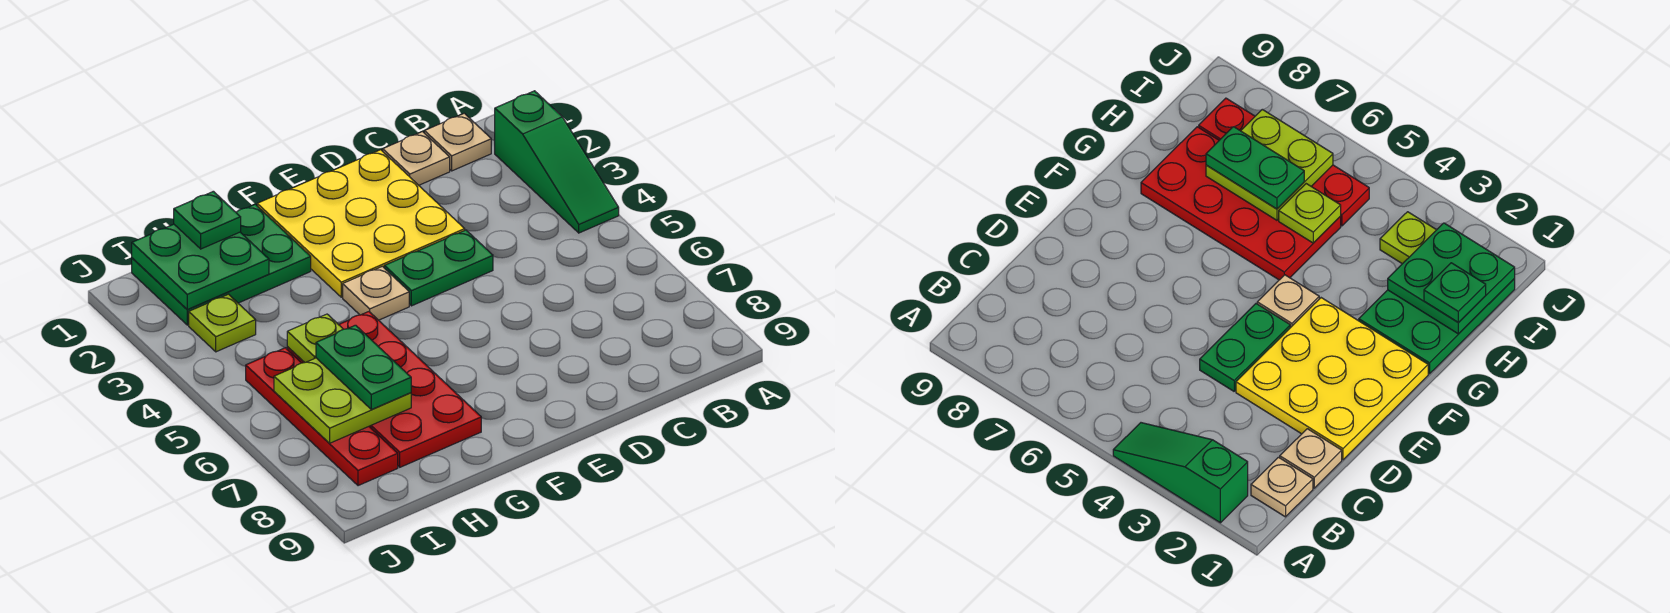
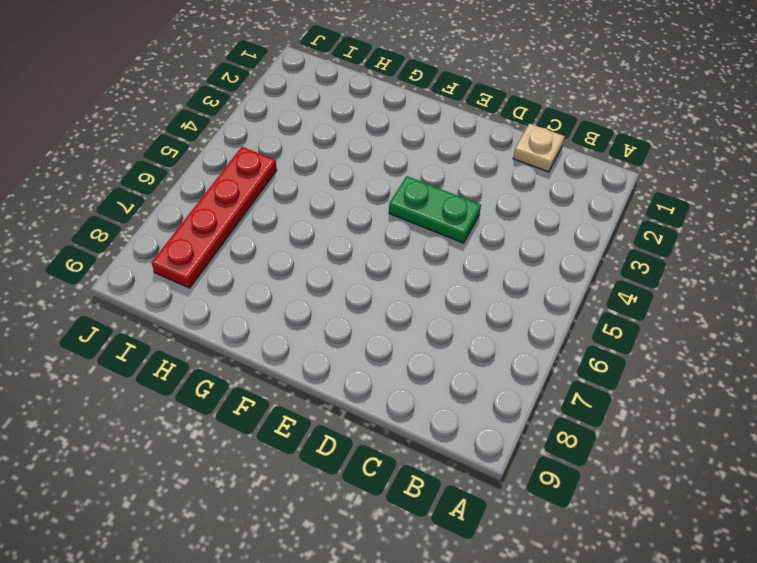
none -> green 1x3 slope [495,91,619,233]
none -> tan 1x1 plate [425,113,491,171]
none -> yellow 3x3 plate [257,150,465,297]

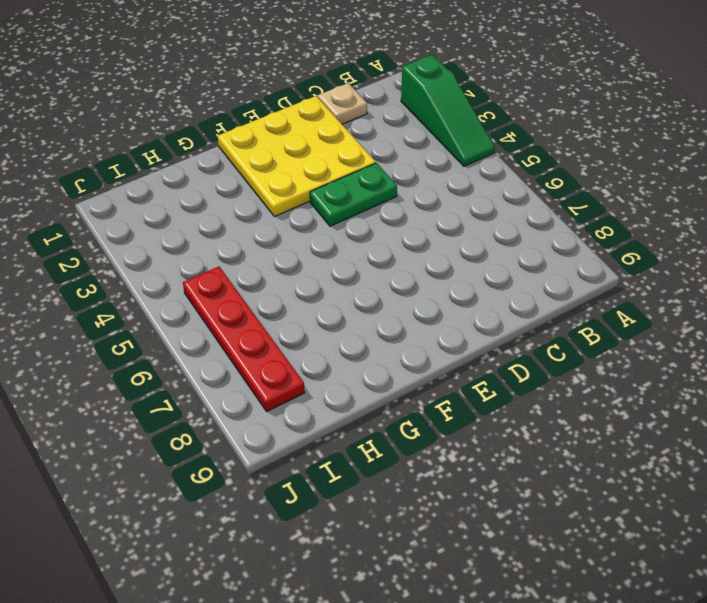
none -> tan 1x1 plate [425,113,491,171]
none -> tan 1x1 plate [343,266,409,320]
none -> green 2x3 plate [132,204,311,325]

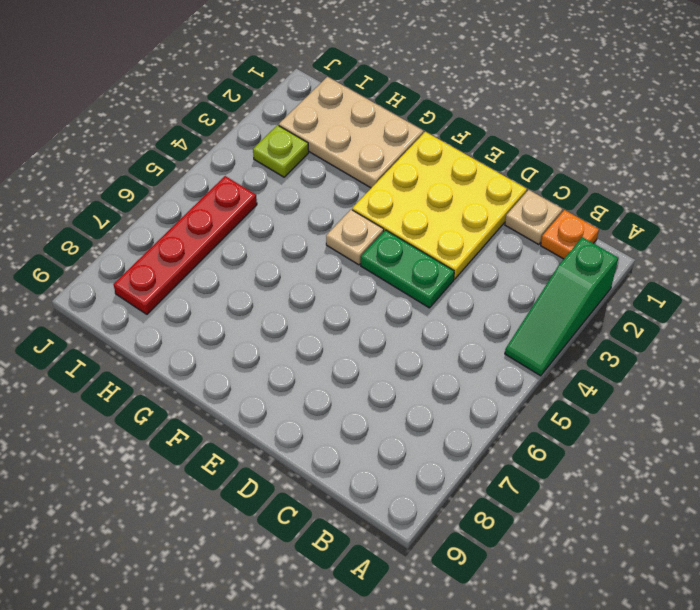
orange 1x1 plate [541,210,599,259] -> tan 1x1 plate [425,113,491,171]
tan 2x3 plate [279,77,424,188] -> green 2x3 plate [132,204,311,325]
none -> red 2x4 plate [287,312,481,467]
none -> green 2x2 plate [132,224,269,310]
none -> lime 1x1 plate [287,314,343,362]

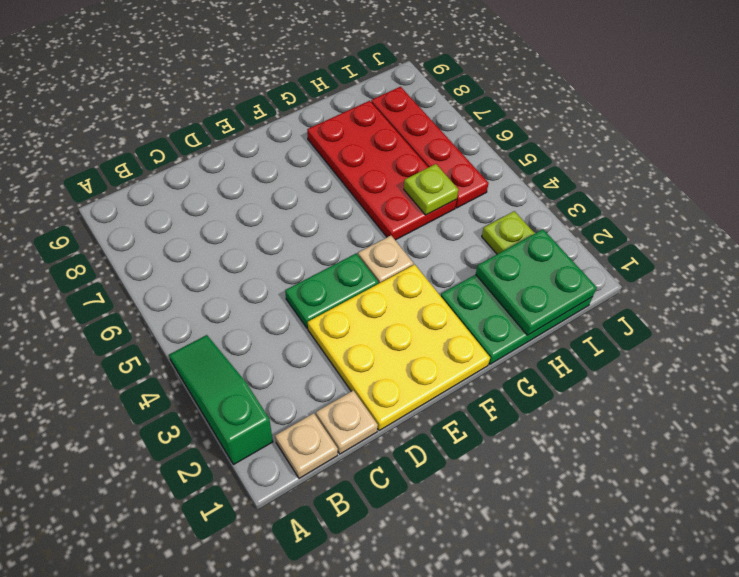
none -> lime 2x2 plate [274,358,411,443]
none -> green 1x1 plate [174,191,241,249]
none -> green 1x2 plate [316,325,411,410]

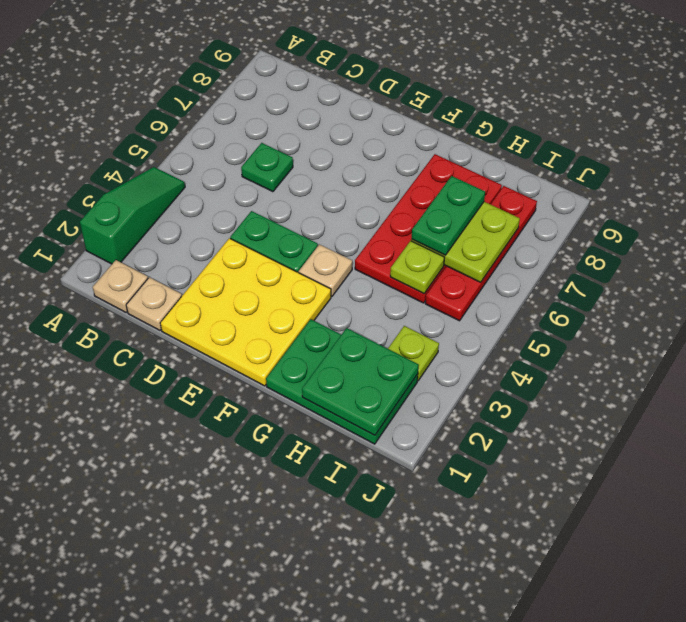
green 1x1 plate [241,143,293,192] -> green 1x1 plate moved to [174,191,241,249]

